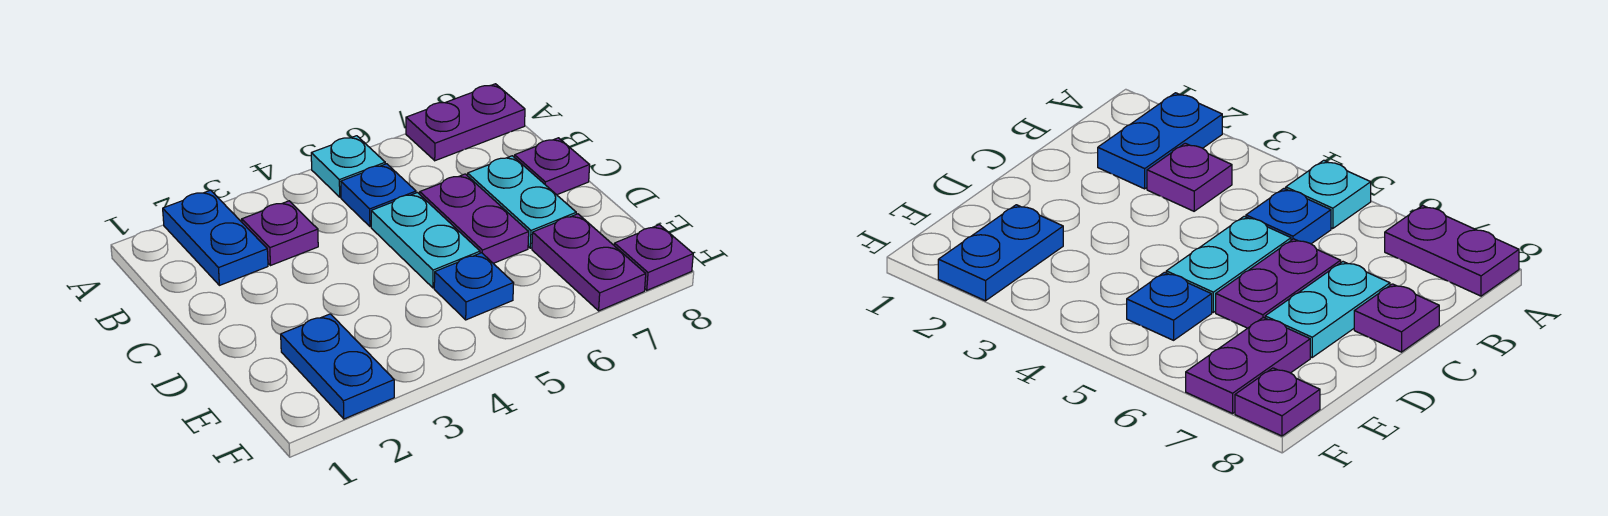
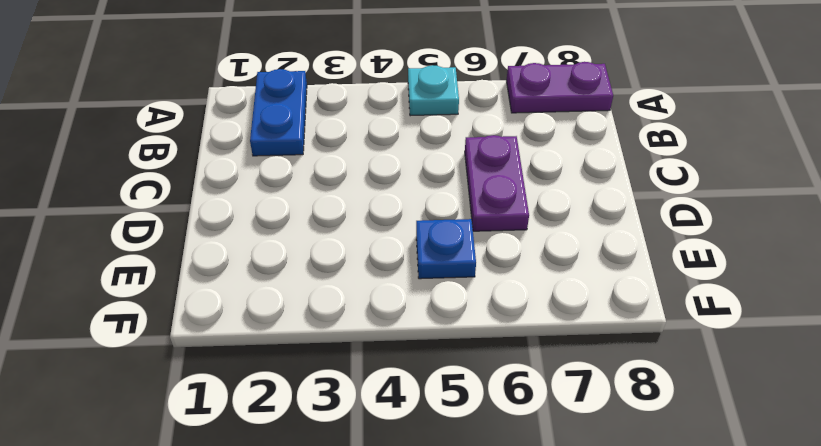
none -> purple 1x1 plate [242,201,318,265]
none -> blue 1x1 plate [341,164,416,227]
none -> cyan 1x2 plate [371,193,480,288]

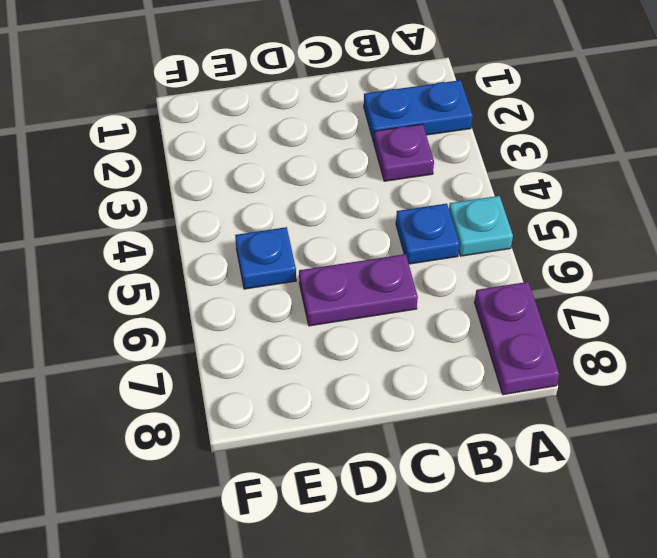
none -> cyan 1x2 plate [371,193,480,288]
none -> cyan 1x2 plate [468,156,576,248]
none -> purple 1x1 plate [514,138,590,195]

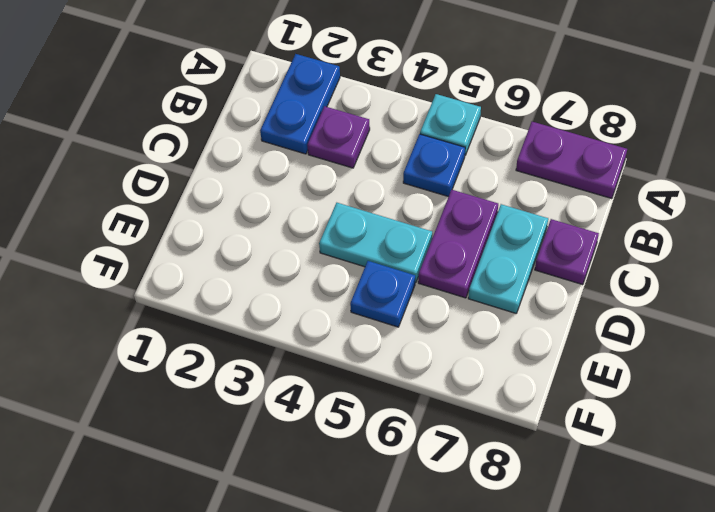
cyan 1x2 plate [319,203,432,283] -> cyan 1x2 plate turned to [371,193,480,288]
none -> blue 1x2 plate [281,314,394,419]
none -> purple 1x2 plate [532,214,646,311]
none -> purple 1x1 plate [614,225,693,290]

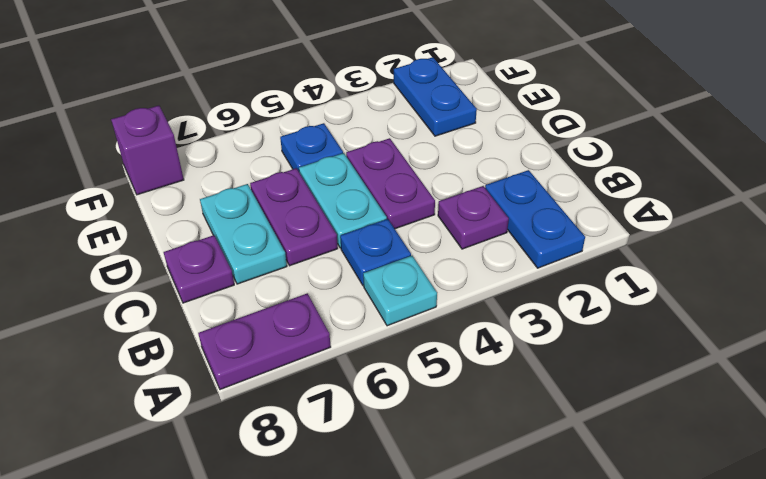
purple 1x2 plate [346,138,435,229] -> purple 1x2 plate moved to [532,214,646,311]
purple 1x1 brick [111,106,184,195] -> purple 1x1 plate [614,225,693,290]

